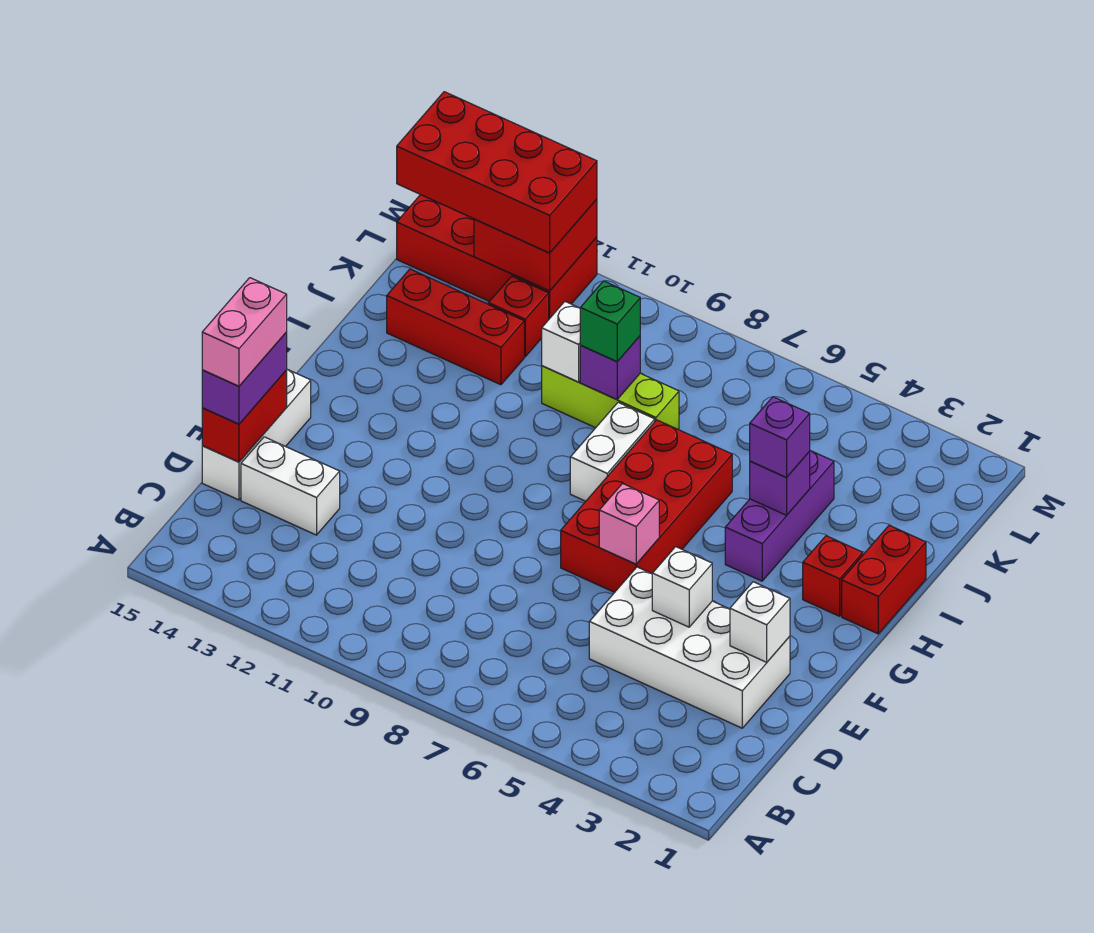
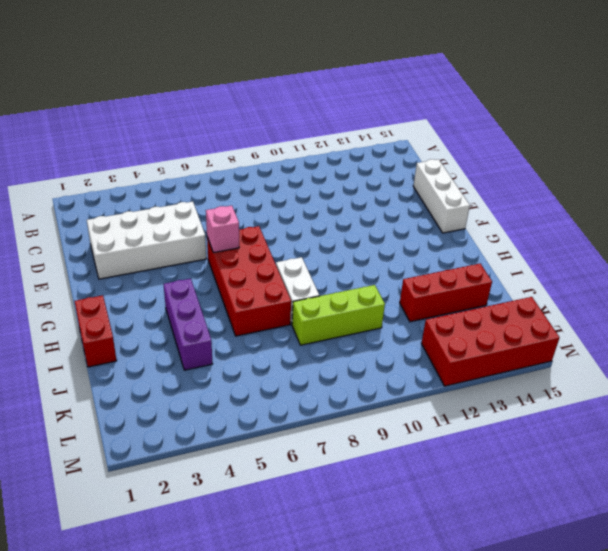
none -> white 1x2 brick [241,437,340,535]
none -> red 1x1 brick [803,536,863,616]
none -> red 1x1 brick [488,276,549,357]

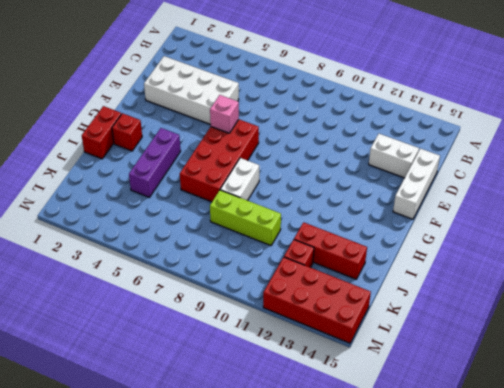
none -> red 1x2 brick [202,370,287,462]
none -> white 1x1 brick [730,582,790,662]
none -> white 1x1 brick [652,547,712,627]

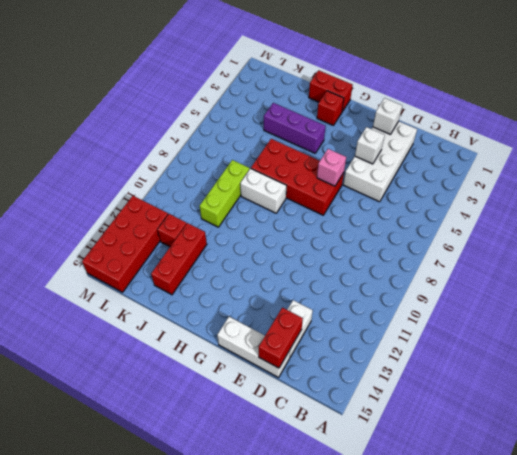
red 1x2 brick [259,308,303,368] -> red 1x2 brick turned to [202,370,287,462]
none -> purple 1x1 brick [750,452,810,515]
none -> purple 1x1 brick [580,336,640,400]
none -> white 1x1 brick [542,302,581,382]

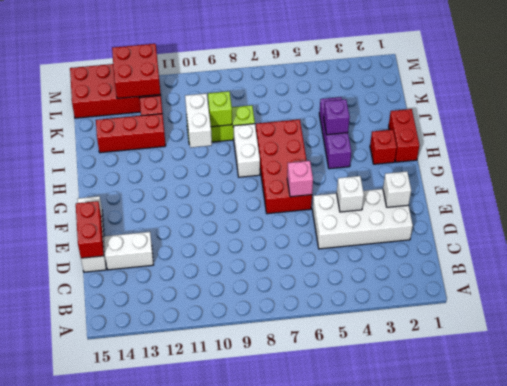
white 1x2 brick [185,93,212,148] -> white 1x1 brick [542,302,581,382]
lime 1x1 brick [208,91,232,127] -> purple 1x1 brick [580,336,640,400]
none -> purple 1x2 brick [202,332,287,424]
none -> purple 1x1 brick [750,397,810,478]
none -> green 1x1 brick [580,281,640,362]

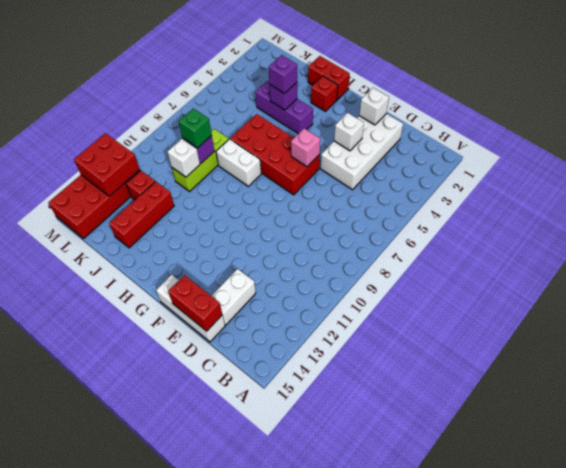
none -> purple 1x2 brick [202,332,287,424]
none -> red 2x4 brick [397,92,597,253]
none -> pink 1x2 brick [202,278,287,386]

